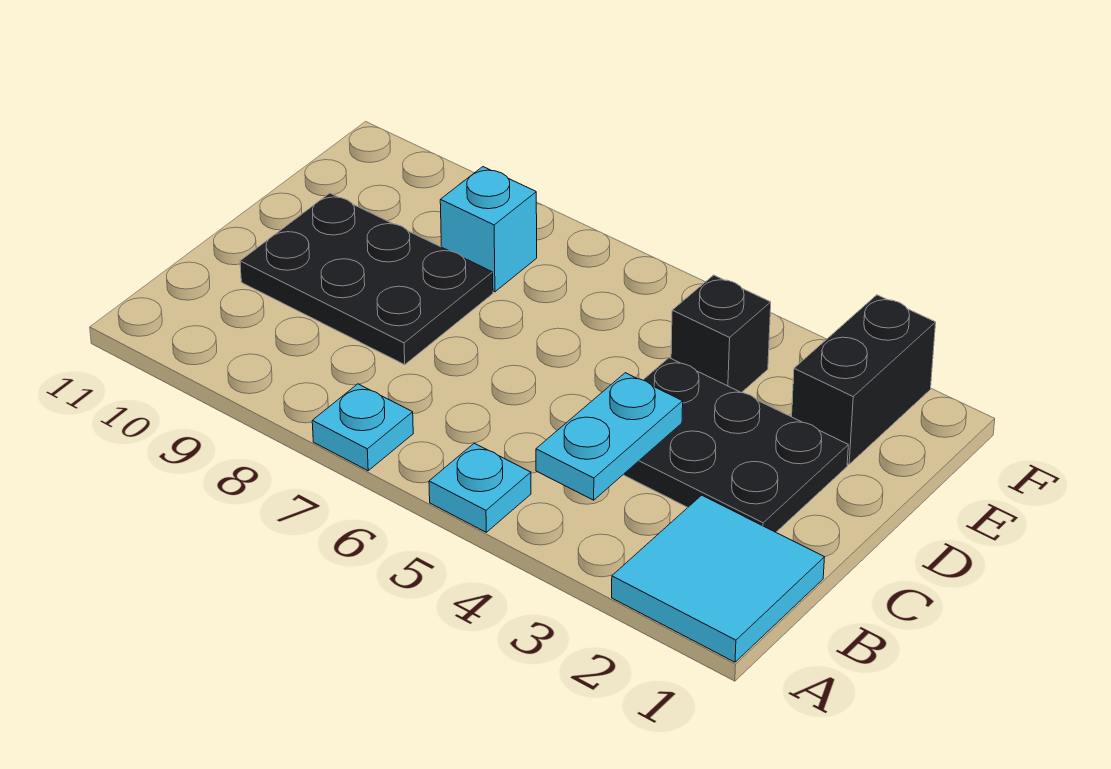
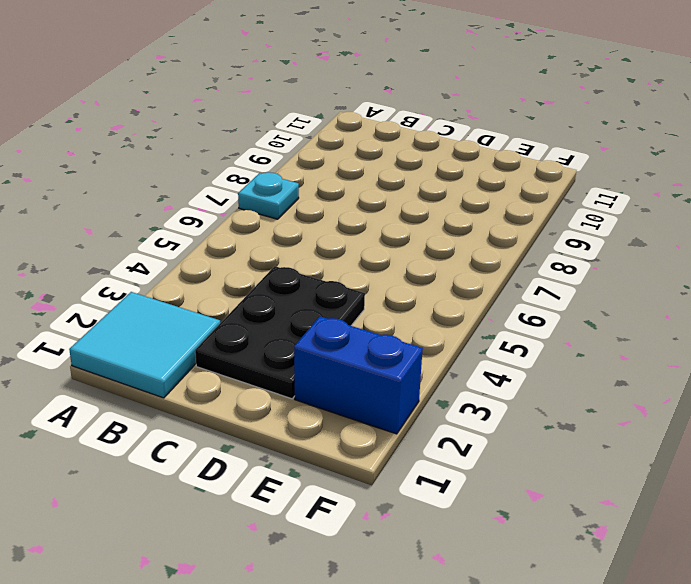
blue 1x2 brick [294,316,423,434] -> black 1x2 brick [792,295,936,464]
none -> cyan 1x1 plate [429,443,531,532]
none -> black 2x3 plate [240,193,493,365]

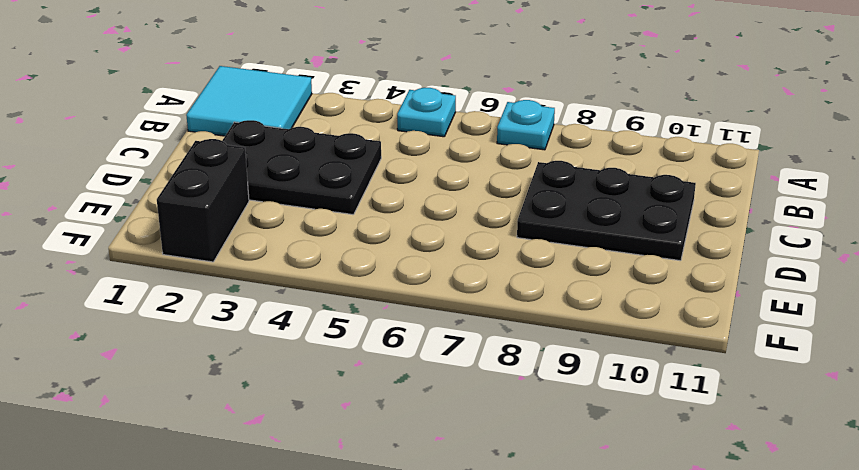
none -> black 1x1 brick [671,275,771,393]
none -> cyan 1x1 brick [440,167,537,292]

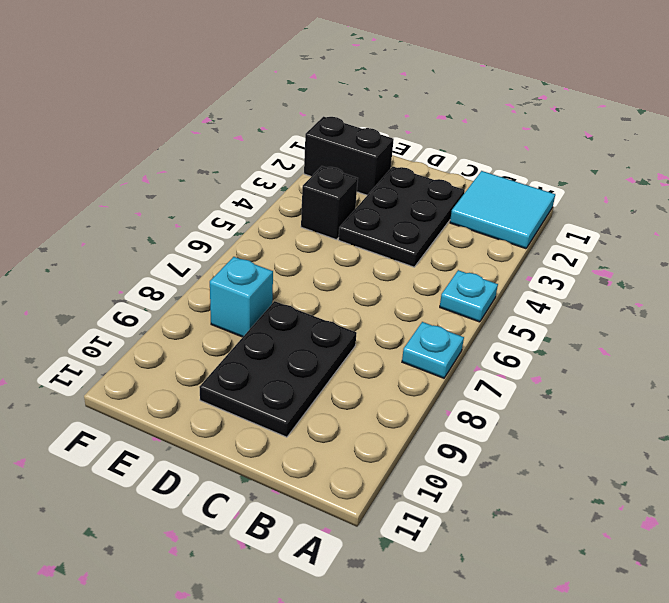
none -> cyan 1x2 plate [536,373,683,500]

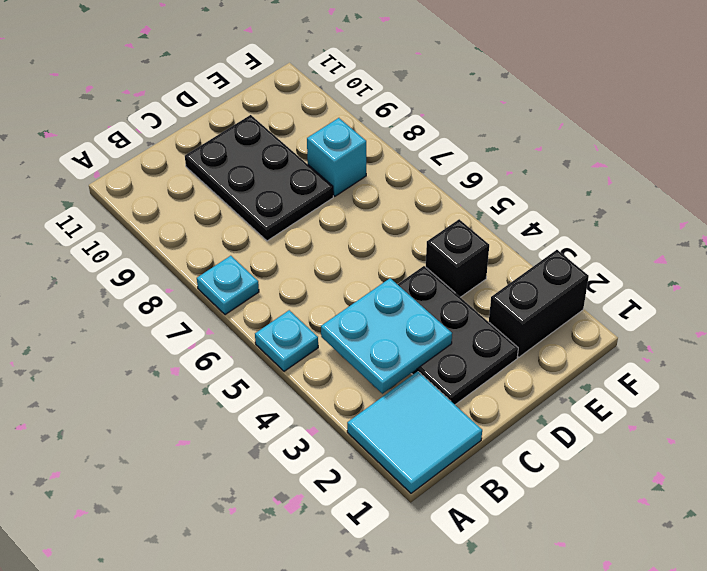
cyan 2x2 plate [321,278,452,394] -> cyan 1x2 plate [536,373,683,500]

